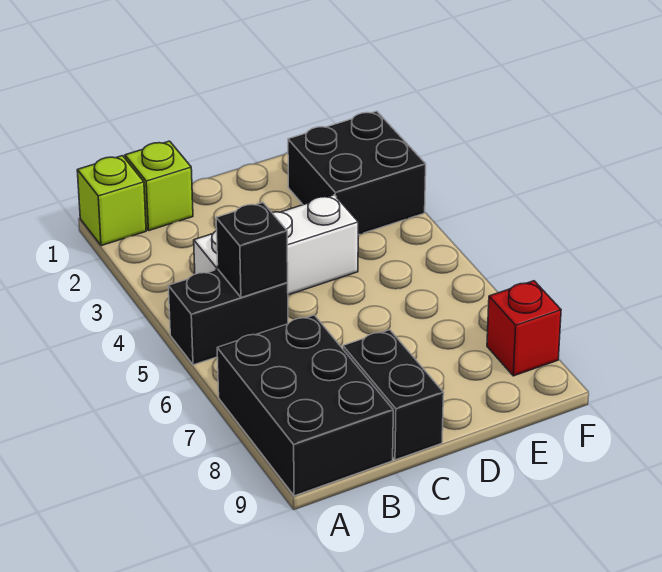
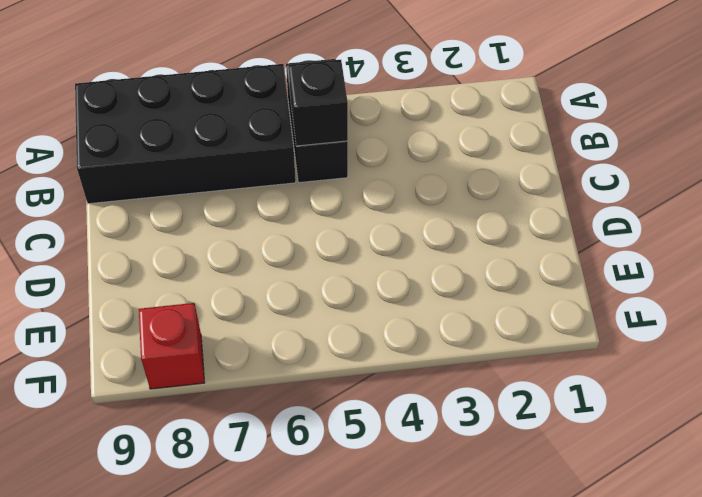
black 2x4 brick [75,64,296,204] -> black 2x3 brick [217,315,393,496]
none -> lime 1x1 brick [77,156,146,246]
none -> lime 1x1 brick [125,141,193,231]

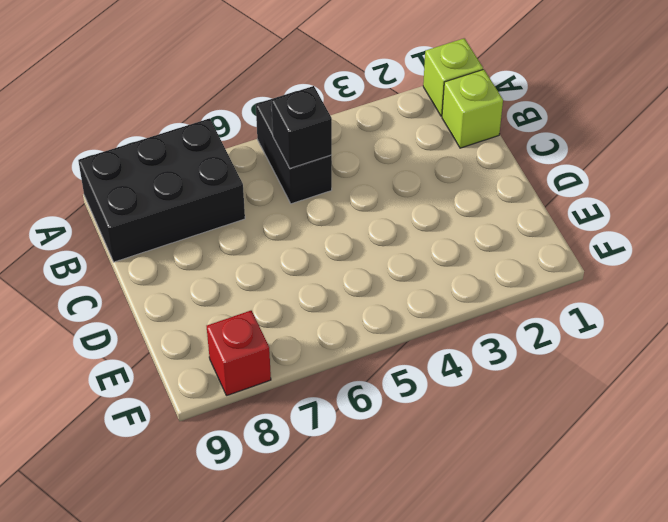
none -> white 1x3 brick [194,195,358,295]
none -> black 1x2 brick [343,330,444,460]

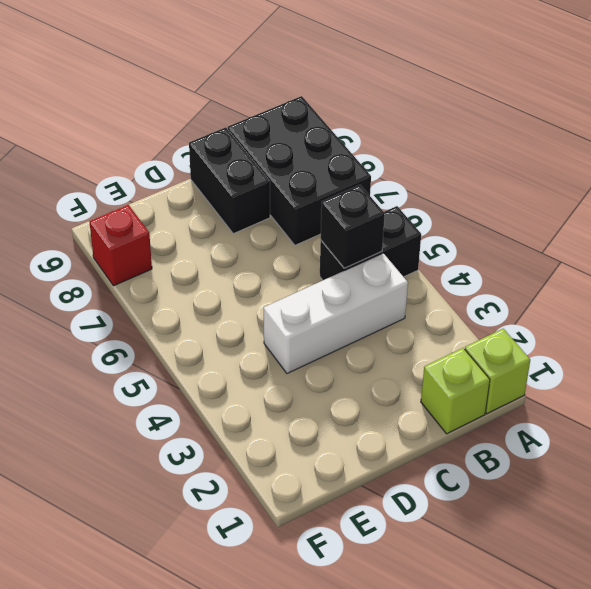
none -> black 2x2 brick [288,111,426,235]

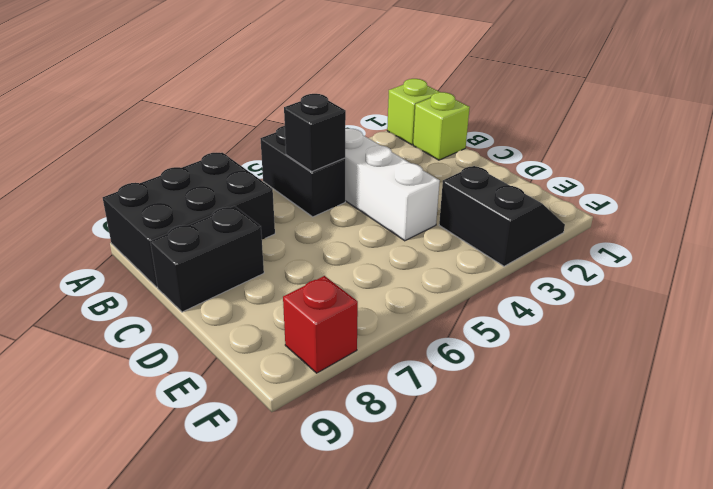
black 2x2 slope [439,166,565,266] -> black 2x2 brick [288,111,426,235]

